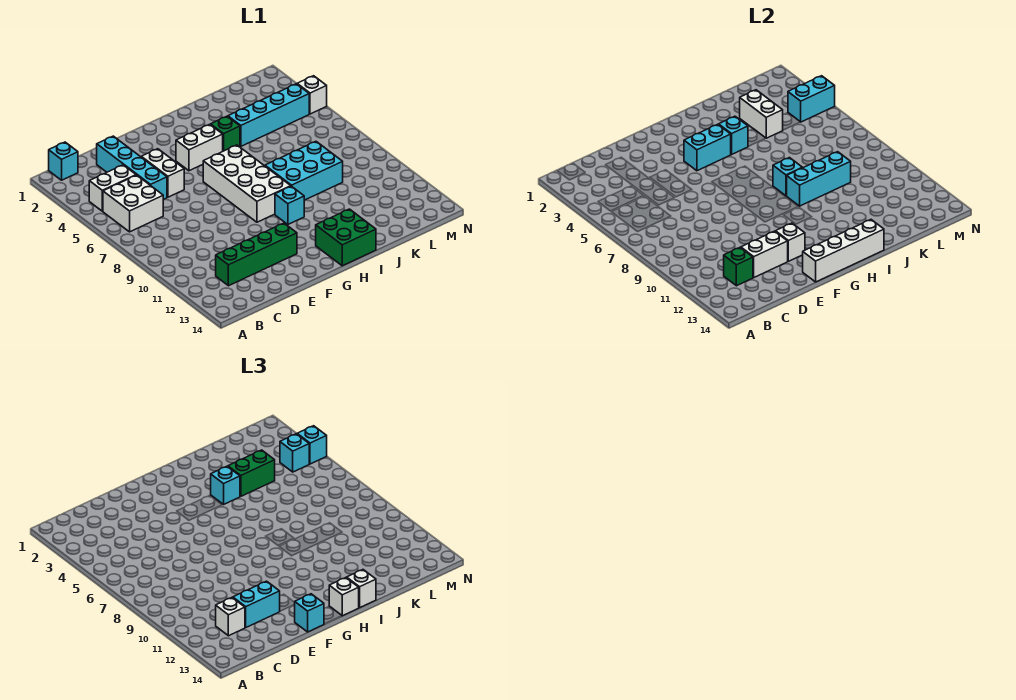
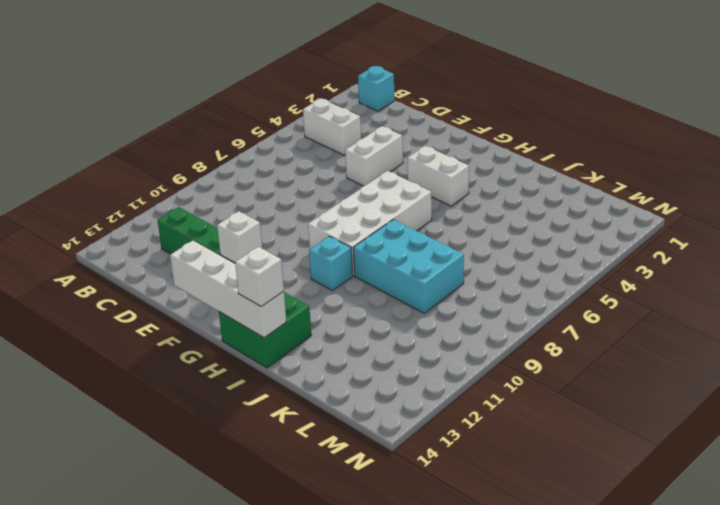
none -> white 2x2 brick [103,175,163,232]
none -> cyan 1x4 brick [97,136,167,200]
none -> green 1x1 brick [211,116,240,151]
none -> cyan 1x4 brick [228,84,309,146]

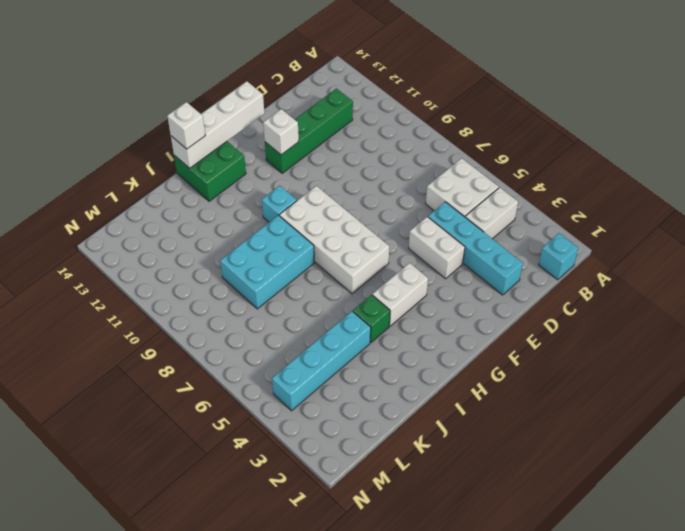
none -> white 1x1 brick [297,76,327,114]
none -> green 1x1 brick [724,248,753,286]
none -> white 1x2 brick [741,231,788,277]
none -> cyan 1x2 brick [684,124,731,171]

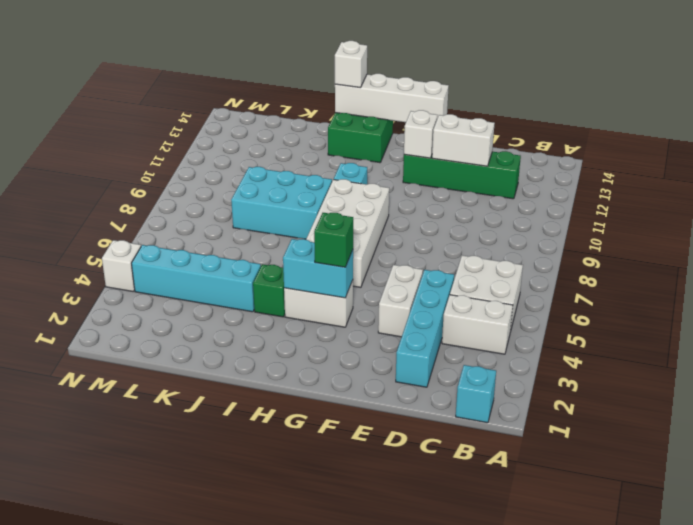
green 1x1 brick [314,213,353,267] -> green 1x1 brick moved to [724,248,753,286]
none -> cyan 1x1 brick [719,116,748,154]
none -> cyan 1x1 brick [773,158,802,196]
none -> cyan 1x3 brick [787,152,851,206]
none -> white 1x2 brick [740,90,783,138]

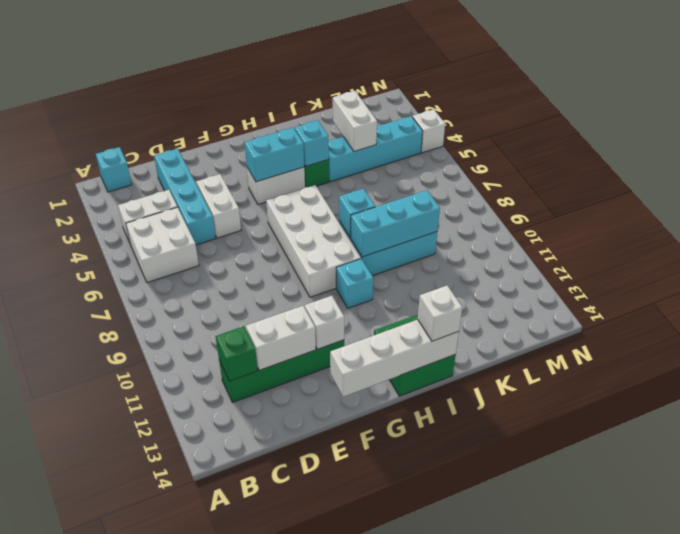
none -> cyan 1x2 brick [788,76,835,122]
none -> white 1x1 brick [216,598,245,636]
none -> cyan 1x2 brick [233,581,280,627]
none -> cyan 1x1 brick [295,594,324,632]

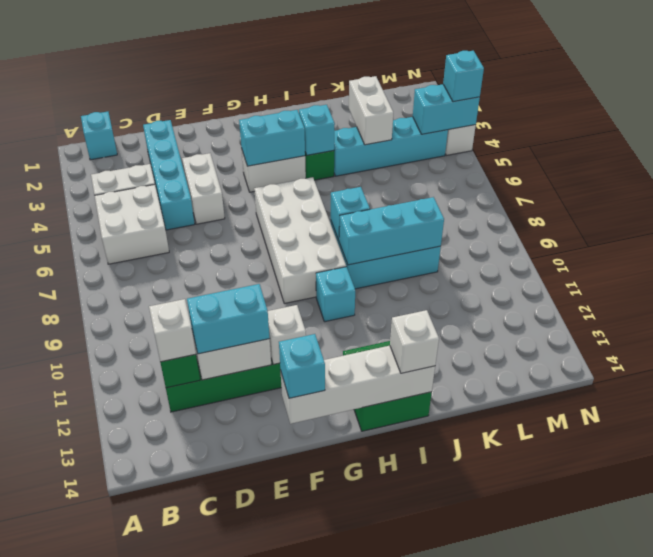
none -> white 1x1 brick [329,578,359,616]
none -> cyan 1x1 brick [211,466,240,504]
none -> green 1x2 brick [228,450,275,496]
none -> cyan 1x1 brick [280,434,309,472]

